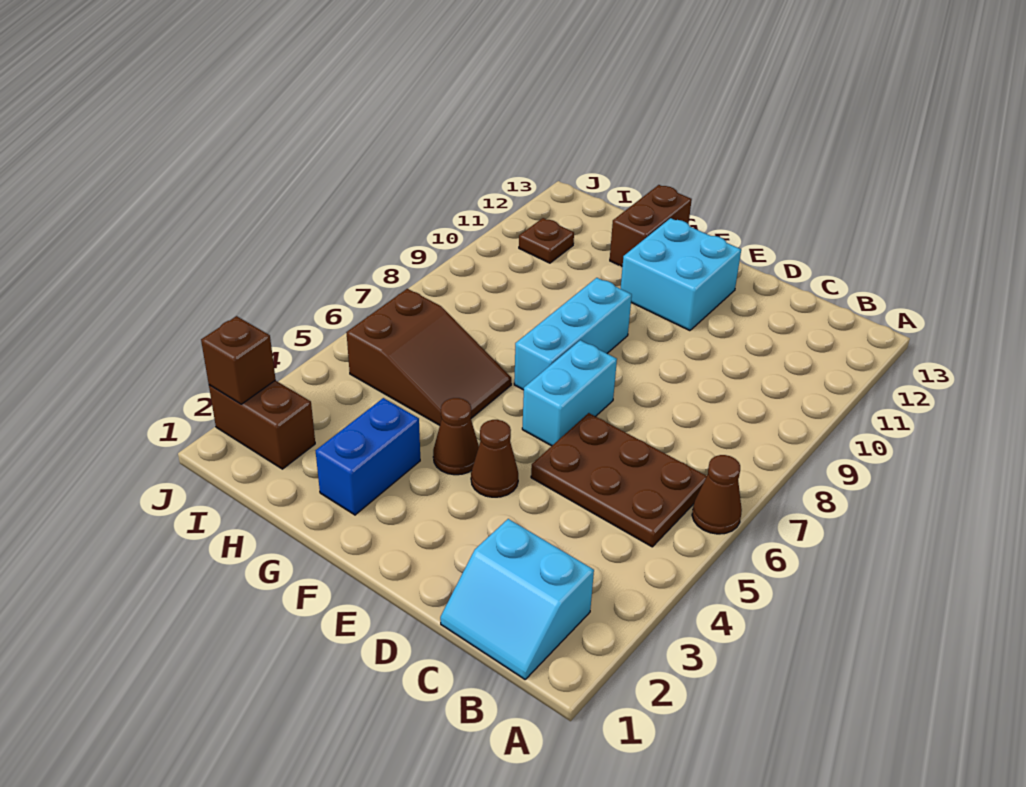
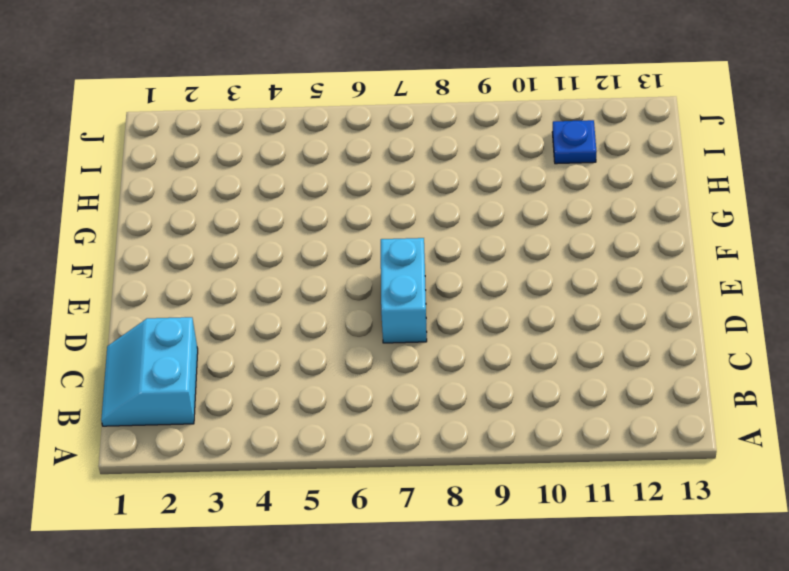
cyan 1x2 brick [381,238,427,343] -> cyan 1x2 brick turned to [522,340,617,446]
blue 1x1 plate [552,120,597,164] -> brown 1x1 plate [519,218,574,263]
none -> brown 1x1 cone [692,455,742,534]
none -> brown 2x3 plate [531,413,707,547]
none -> brown 1x1 cone [471,420,518,497]

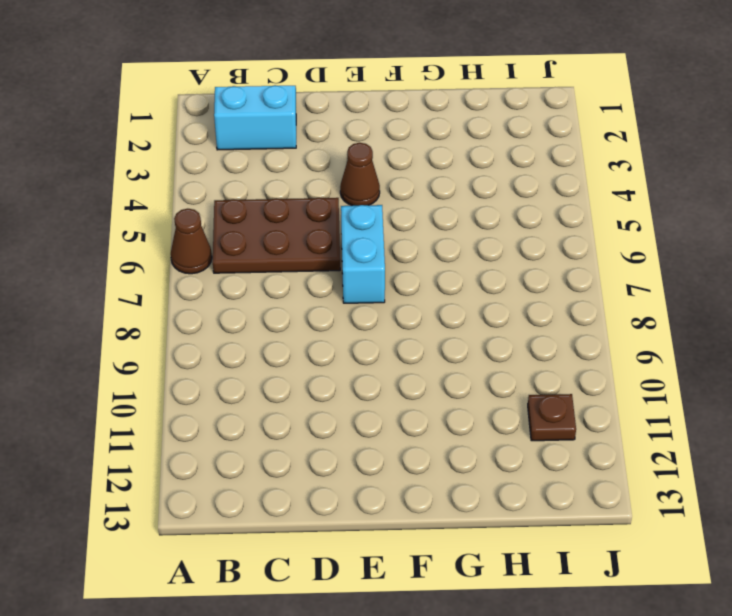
none -> cyan 2x2 brick [621,218,741,331]
none -> brown 1x1 cone [433,398,479,475]
none -> cyan 1x3 brick [514,278,632,390]

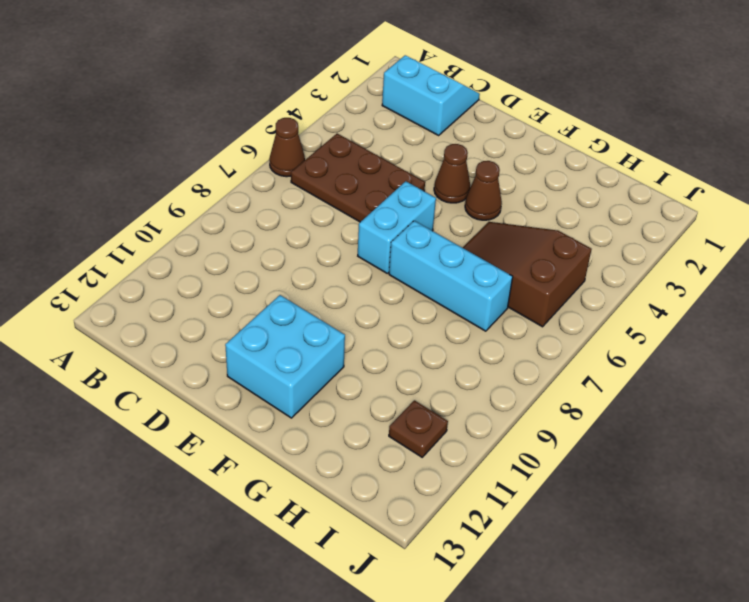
cyan 1x3 brick [389,221,513,331] -> cyan 1x3 brick turned to [514,278,632,390]
none -> blue 1x2 brick [316,398,420,515]
none -> brown 1x2 brick [610,185,692,267]
none -> brown 1x2 brick [209,380,315,469]

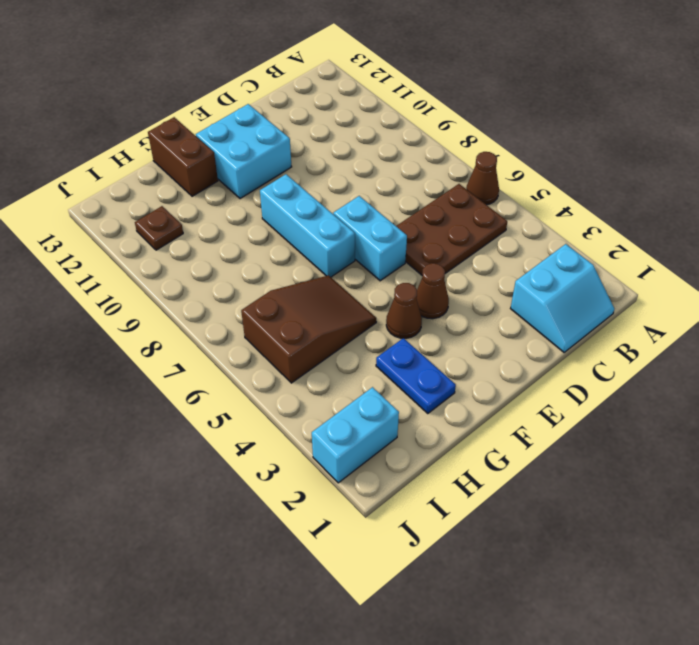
blue 1x2 plate [376,338,456,414] -> blue 1x2 brick [316,398,420,515]
cyan 1x2 brick [312,387,399,483] -> brown 1x2 brick [209,380,315,469]
none -> brown 1x1 brick [201,316,276,404]

